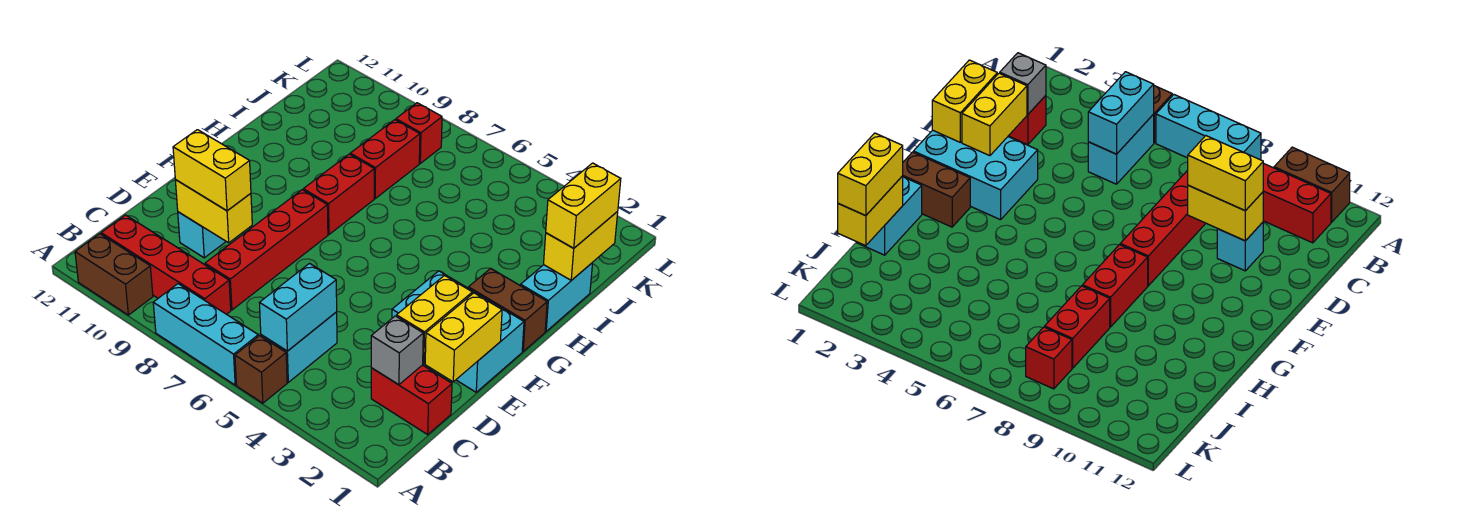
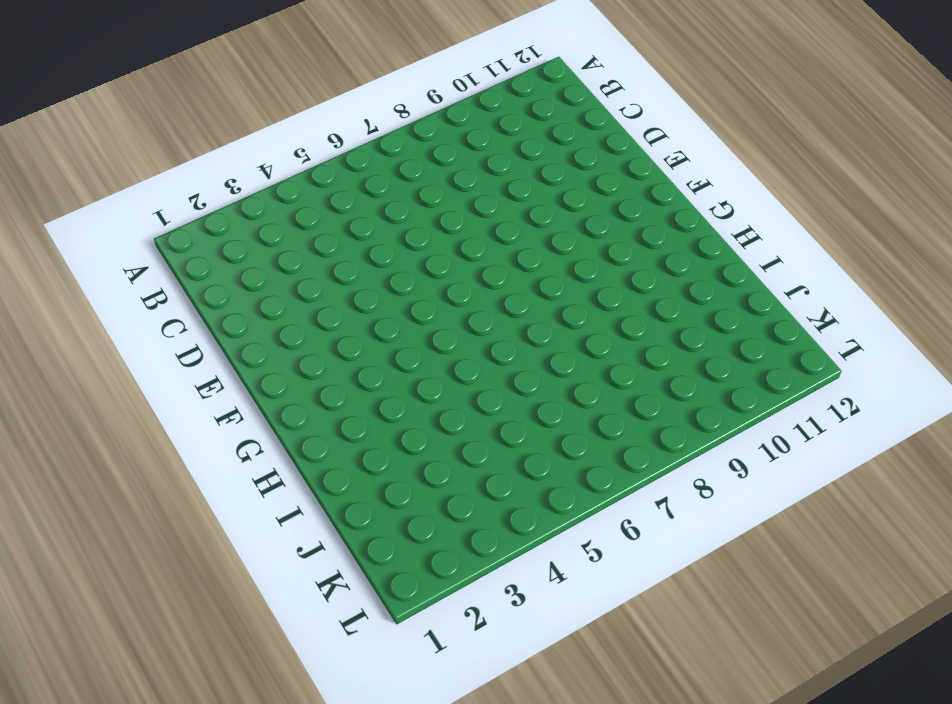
none -> brown 1x1 brick [235,336,287,403]
none -> cyan 1x3 brick [153,284,258,385]
none -> brown 1x2 brick [75,234,153,315]

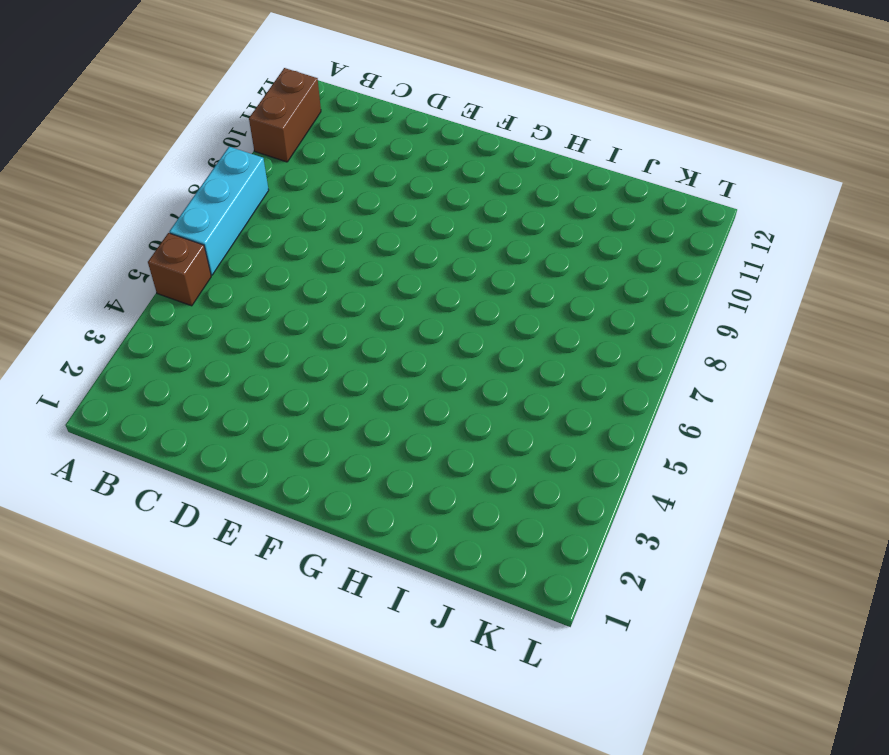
none -> cyan 1x2 brick [261,312,337,382]
none -> red 1x4 brick [101,215,231,314]
none -> red 1x2 brick [371,365,452,434]

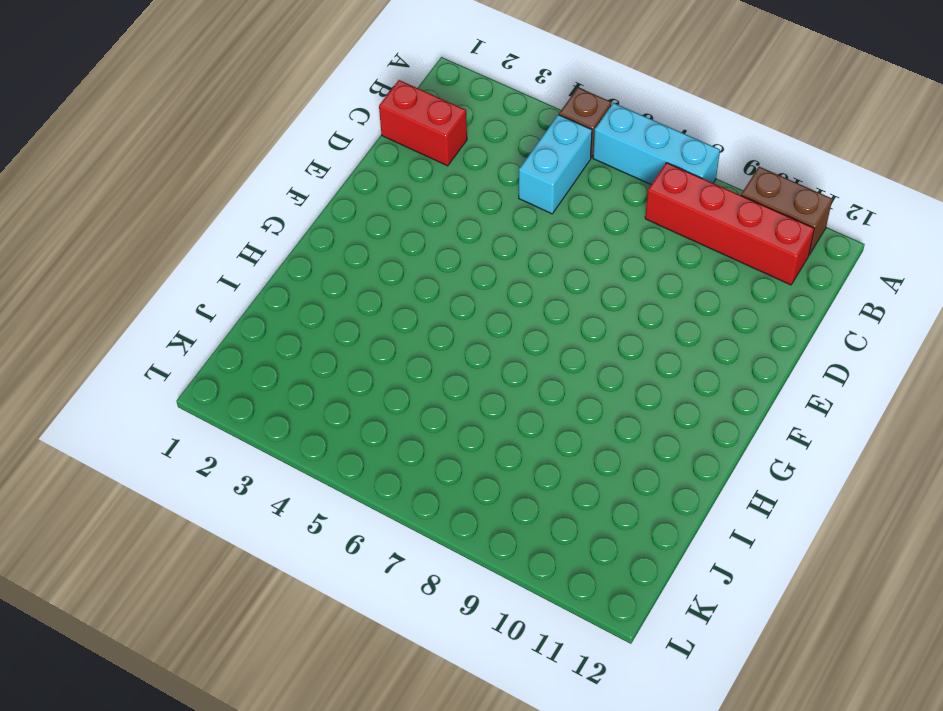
none -> red 1x4 brick [205,190,328,310]
none -> cyan 1x1 brick [178,212,226,258]
none -> cyan 2x3 brick [392,271,524,392]

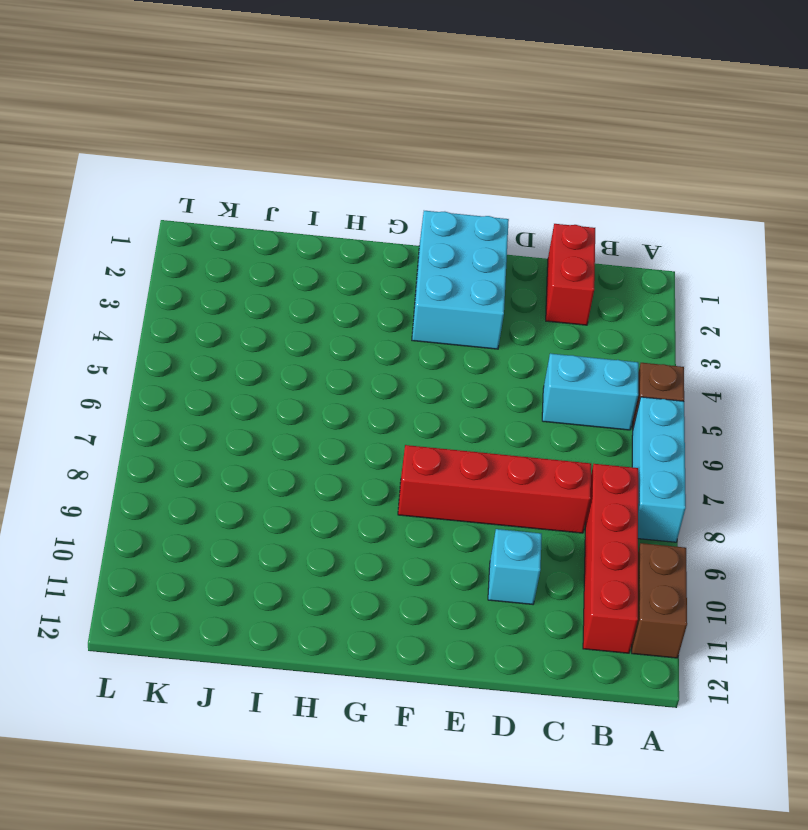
none -> brown 1x2 brick [468,268,547,351]
none -> red 1x2 brick [303,154,374,234]
none -> cyan 1x2 brick [521,263,593,331]

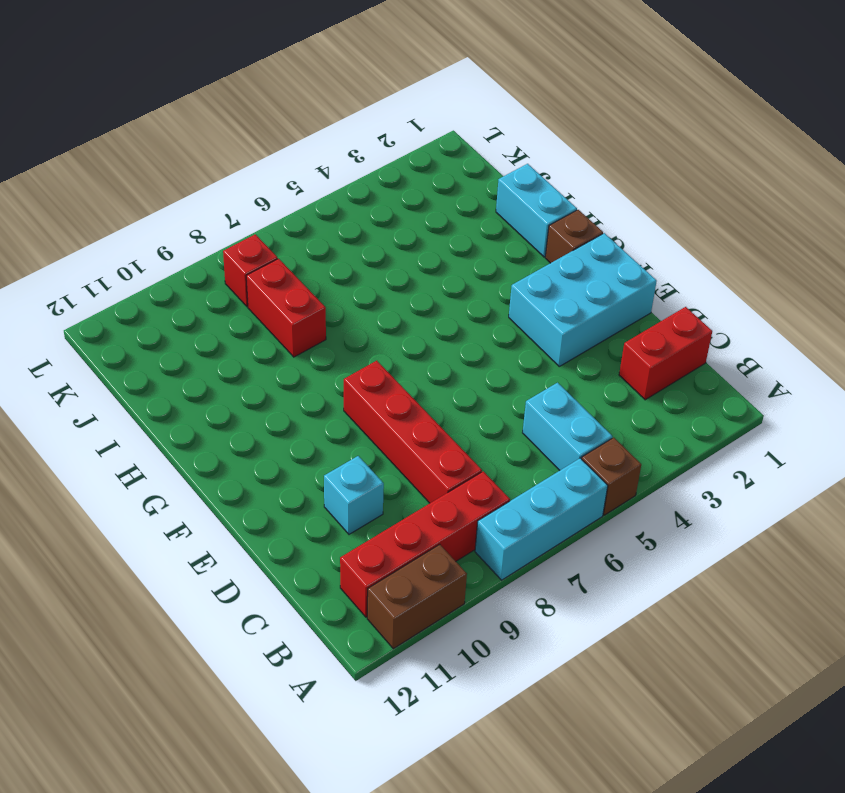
brown 1x1 brick [545,210,603,263] -> brown 1x2 brick [468,268,547,351]
none -> red 1x2 brick [303,154,374,234]
none -> cyan 1x2 brick [260,263,337,351]
none -> grey 1x1 brick [371,316,423,385]

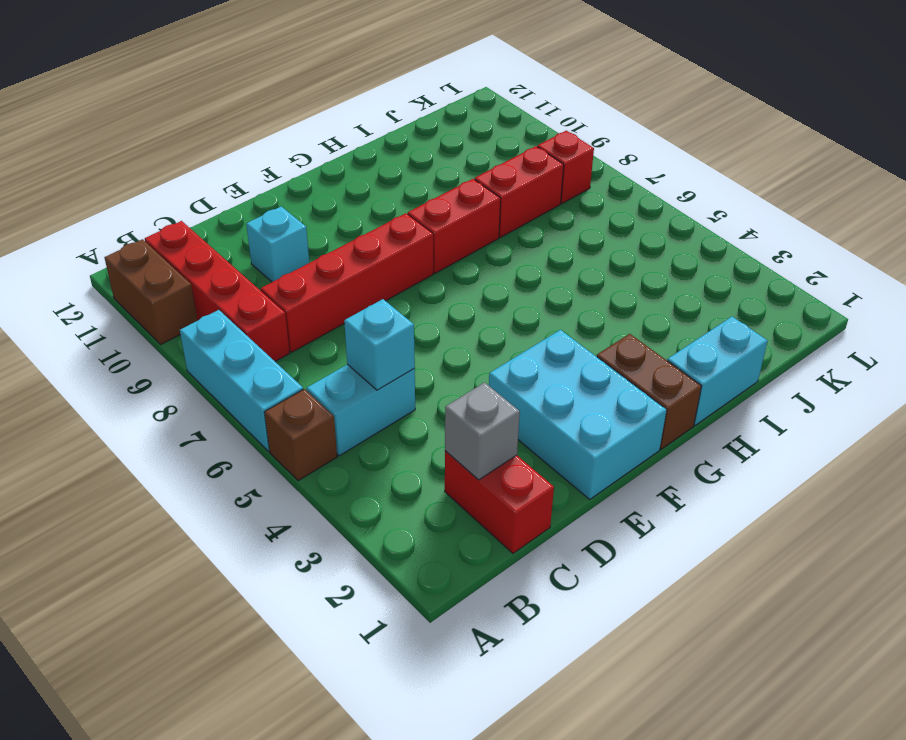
cyan 1x1 brick [344,299,415,390] -> cyan 1x2 brick [260,263,337,351]
none -> yellow 1x2 brick [425,293,502,382]
none -> yellow 1x2 brick [396,275,472,364]
none -> yellow 1x2 brick [175,180,252,243]

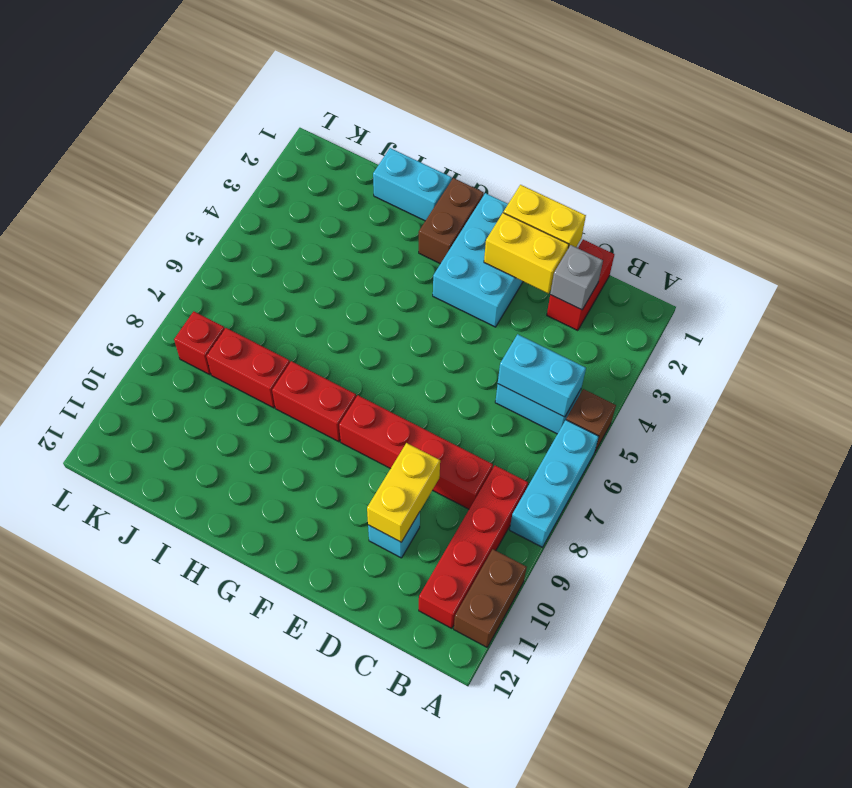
none -> yellow 1x2 brick [544,212,618,280]
none -> yellow 1x2 brick [173,130,251,211]
none -> yellow 1x2 brick [546,163,621,248]

